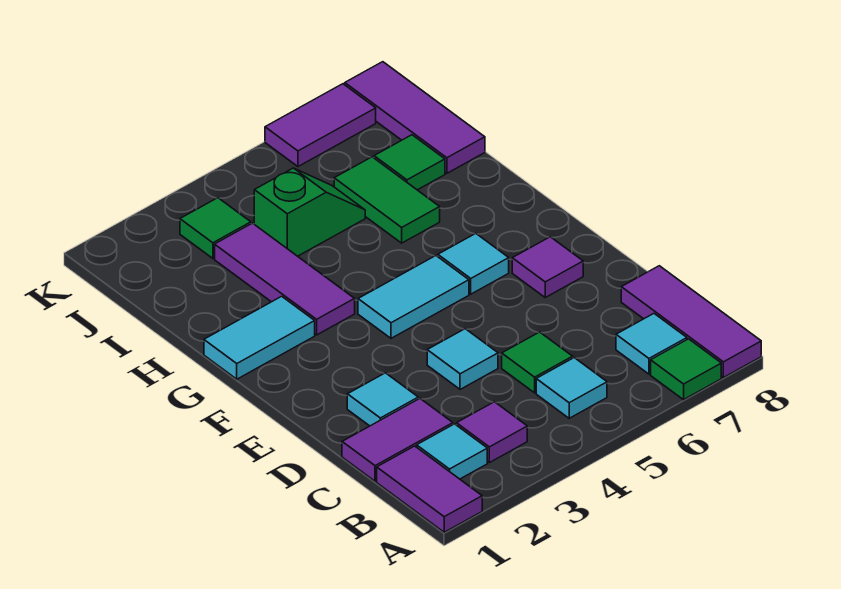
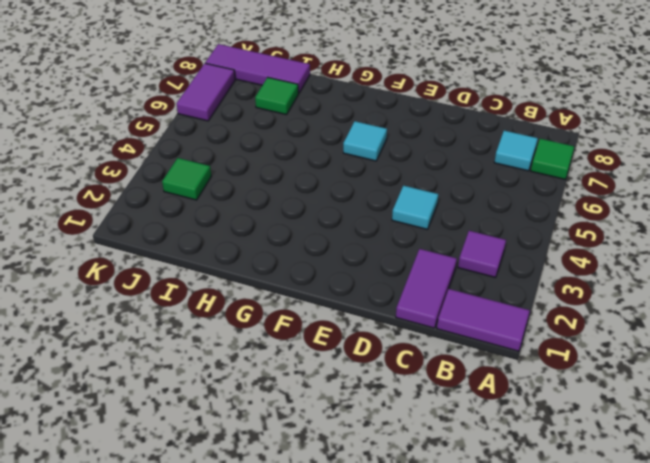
none -> purple 1x3 tile [621,266,761,378]
none -> cyan 1x1 tile [417,424,487,479]
none -> cyan 1x1 tile [536,358,607,418]

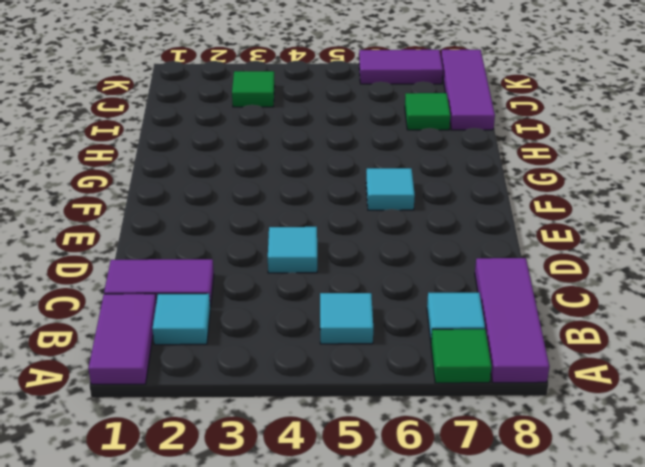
none -> purple 1x1 tile [457,402,527,463]
none -> green 1x1 tile [502,332,573,393]
none -> cyan 1x1 tile [347,373,418,426]

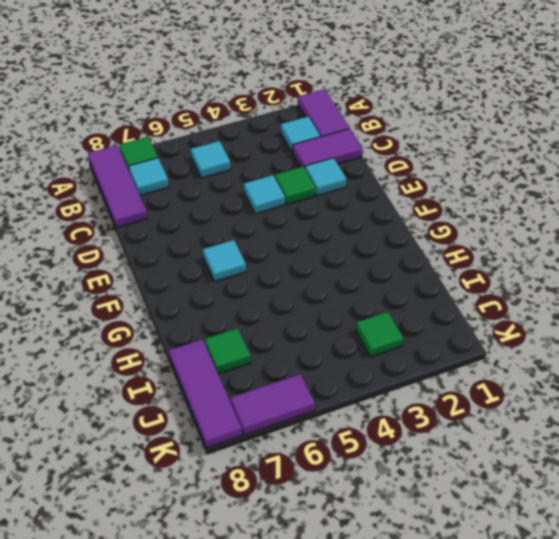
green 1x1 tile [275,166,316,205] -> green 1x1 tile moved to [502,332,573,393]
none -> purple 1x1 tile [457,402,527,463]
none -> purple 1x1 tile [512,237,583,297]
none -> cyan 1x2 tile [358,256,469,338]

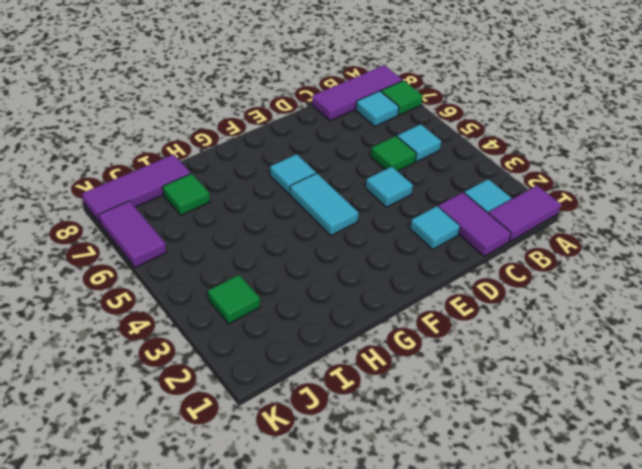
none -> purple 1x1 tile [457,402,527,463]
none -> purple 1x1 tile [512,237,583,297]
none -> cyan 1x2 tile [204,296,315,379]

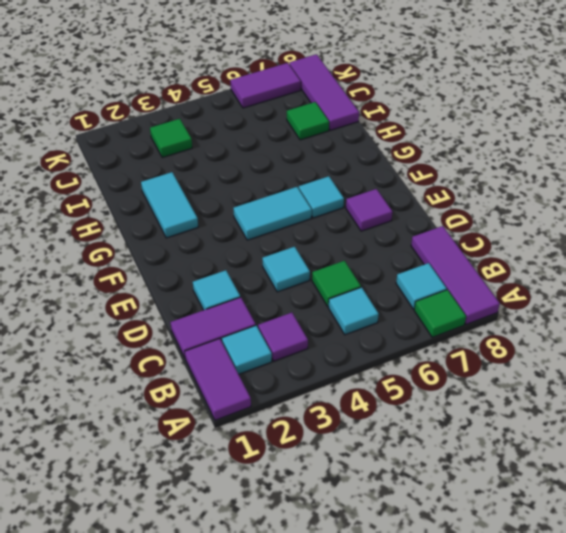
cyan 1x2 tile [141,172,198,238] -> cyan 1x2 tile turned to [204,296,315,379]
none -> purple 1x3 tile [215,223,355,335]
none -> green 1x2 tile [334,157,440,243]
none -> green 1x2 slope [254,168,365,256]

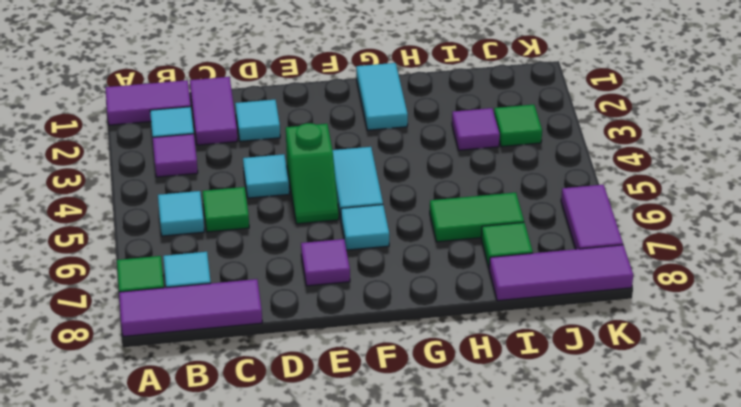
green 1x2 slope [286,123,339,224] -> green 1x2 slope moved to [254,168,365,256]
purple 1x1 tile [452,108,500,150] -> purple 1x3 tile [215,223,355,335]

